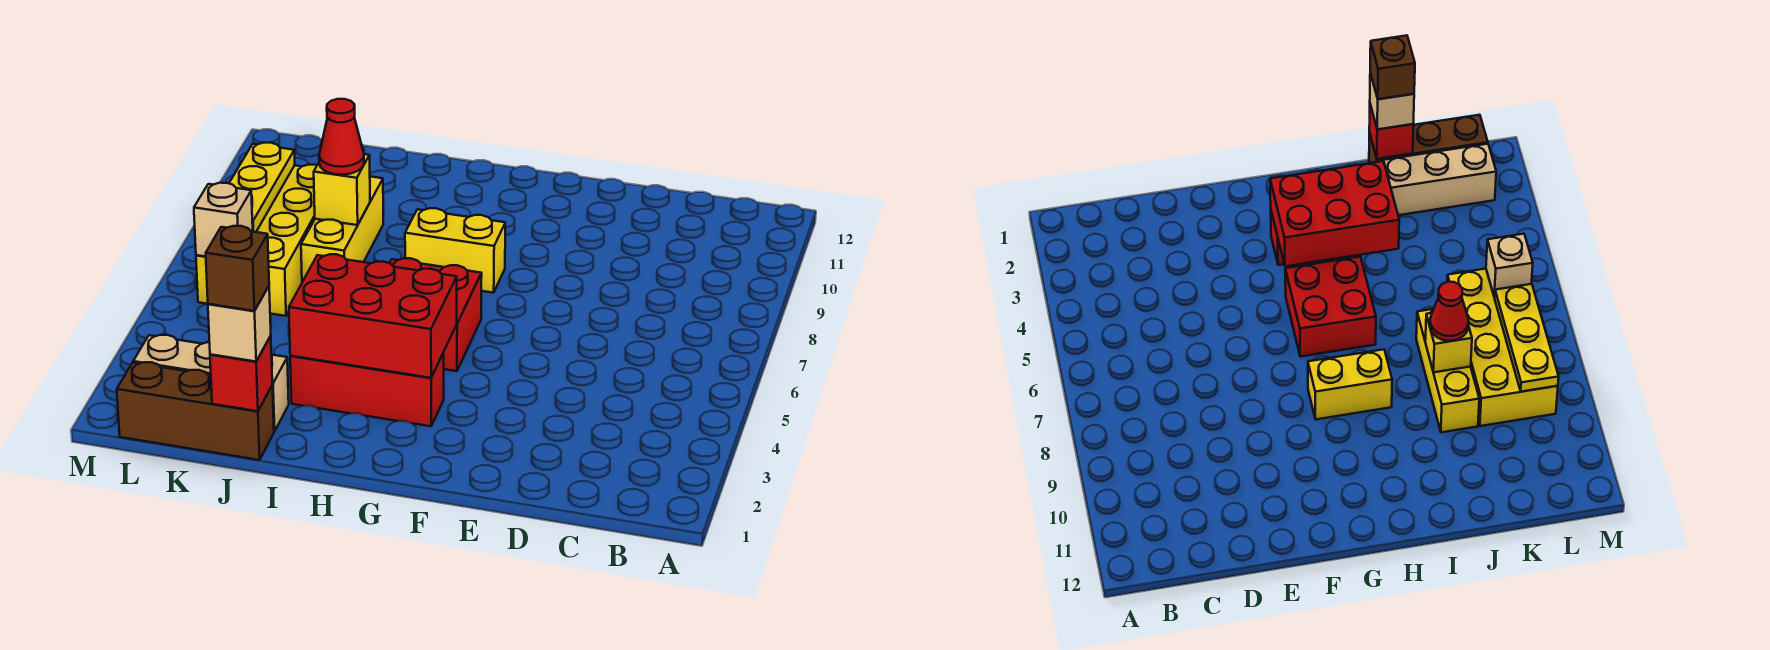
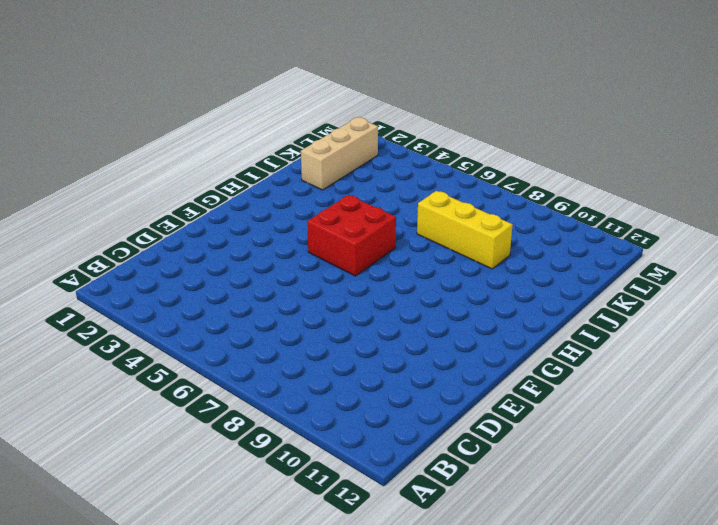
none -> red 1x3 brick [290,352,444,426]
none -> yellow 1x2 brick [405,208,505,293]
none -> brown 1x3 brick [117,362,274,460]

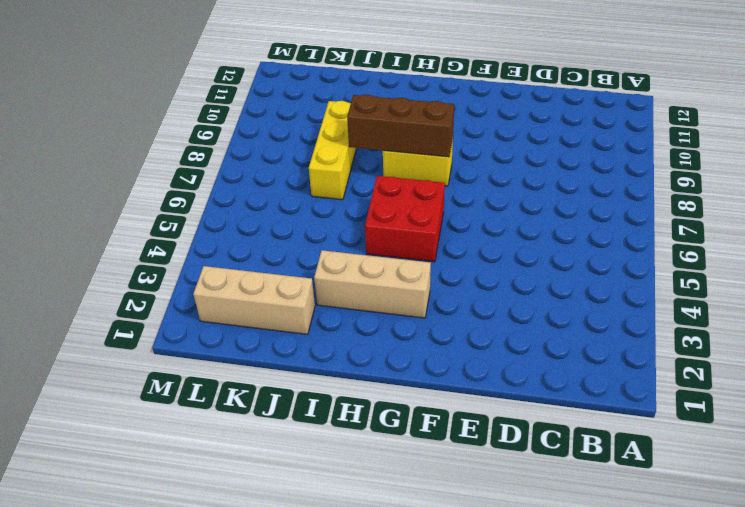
tan 1x3 brick [314,250,431,318] -> red 1x3 brick [290,352,444,426]
brown 1x3 brick [347,95,454,157] -> brown 1x3 brick moved to [117,362,274,460]
none -> yellow 2x4 brick [196,165,317,316]
none -> red 2x3 brick [289,254,457,378]
none -> red 1x1 brick [210,336,272,411]

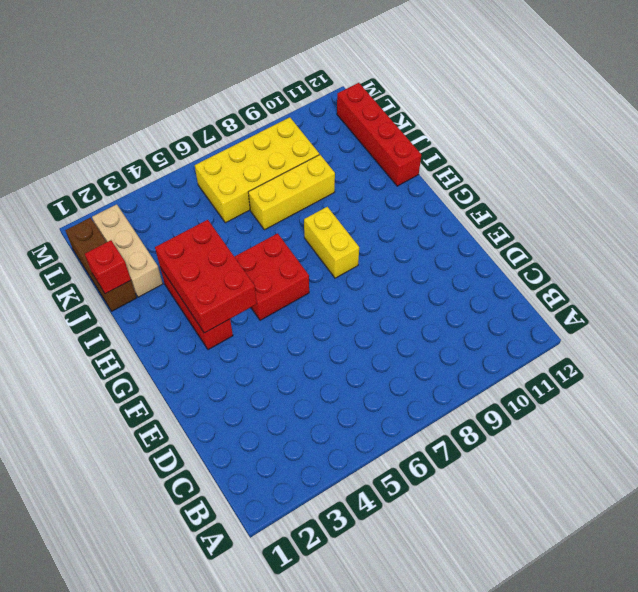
red 1x4 brick [337,83,421,186] -> none
none -> yellow 1x1 brick [314,154,370,225]
none -> tan 1x1 brick [194,183,253,257]
none -> yellow 1x3 plate [229,143,295,232]

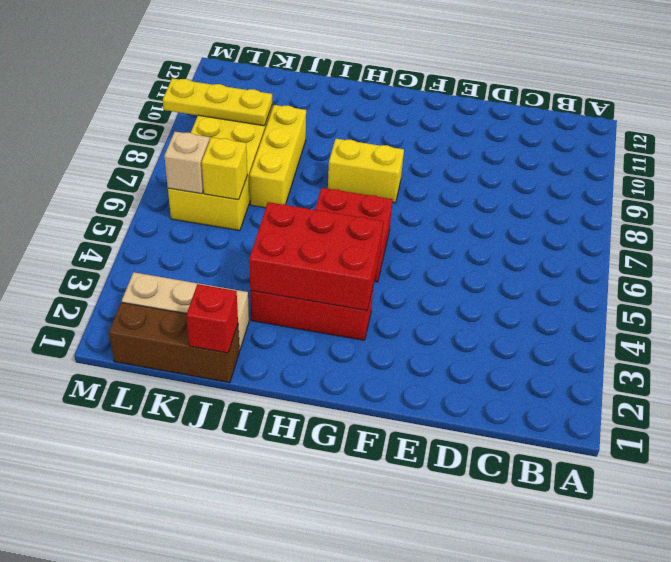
yellow 1x1 brick [202,137,247,200] -> yellow 1x1 brick moved to [314,154,370,225]
yellow 1x3 plate [163,78,272,126] -> yellow 1x3 plate turned to [229,143,295,232]
none -> tan 1x1 brick [208,286,271,362]
none -> red 1x1 cone [319,99,364,175]
none -> brown 1x1 brick [206,226,269,311]

